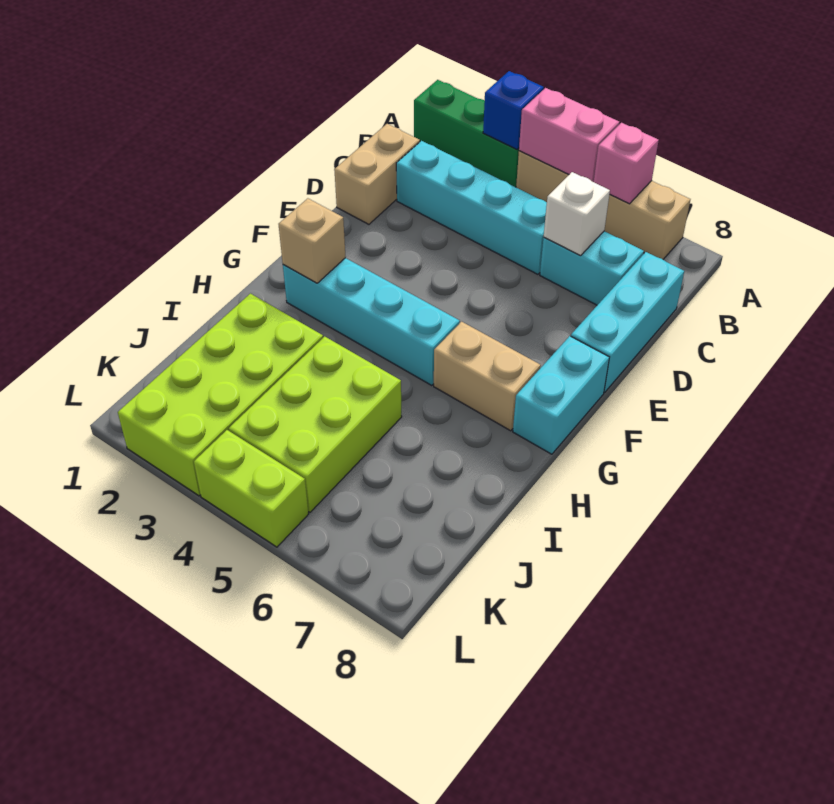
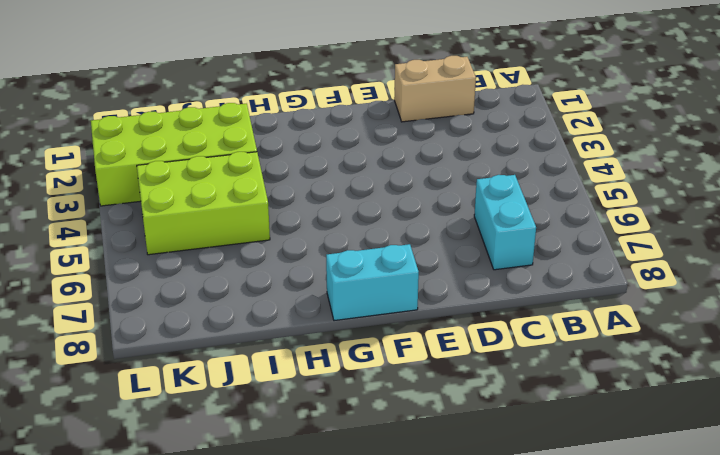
none -> green 1x3 brick [414,80,519,187]
none -> tan 1x4 brick [516,151,690,259]
none -> cyan 1x4 brick [396,141,547,274]

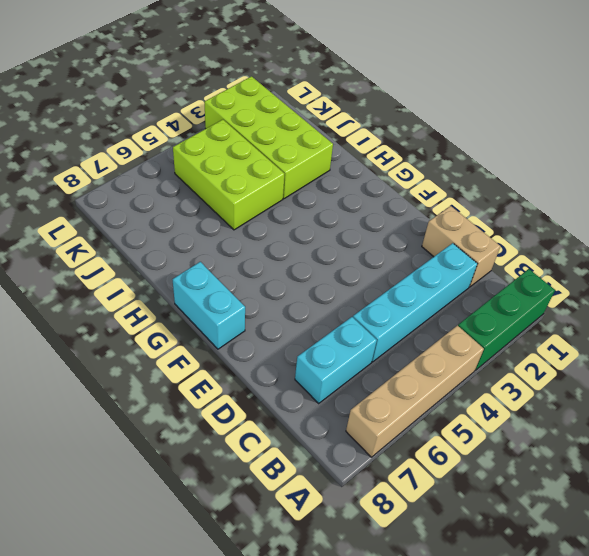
none -> cyan 1x3 brick [571,252,684,393]
none -> cyan 1x4 brick [283,258,460,385]
none -> tan 1x2 brick [434,322,541,431]

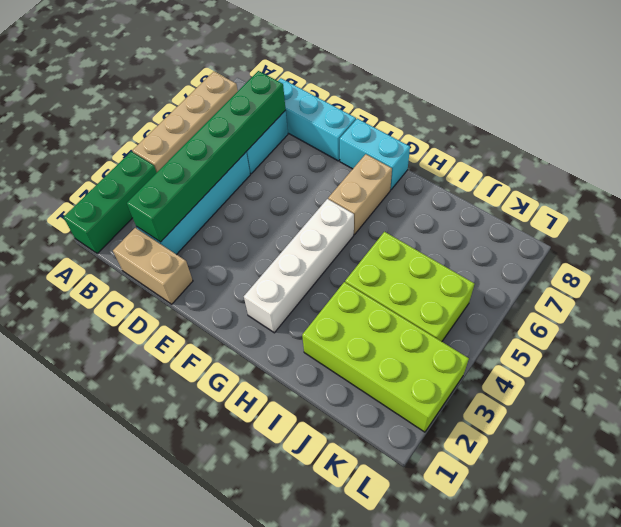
green 1x6 brick [127,71,286,242] -> white 1x1 brick [544,172,610,256]
white 1x4 brick [244,199,354,333] -> cyan 1x4 brick [283,258,460,385]
none -> lime 1x2 brick [194,430,309,547]
none -> blue 1x1 brick [483,71,544,150]
none -> pink 1x2 brick [519,88,619,182]

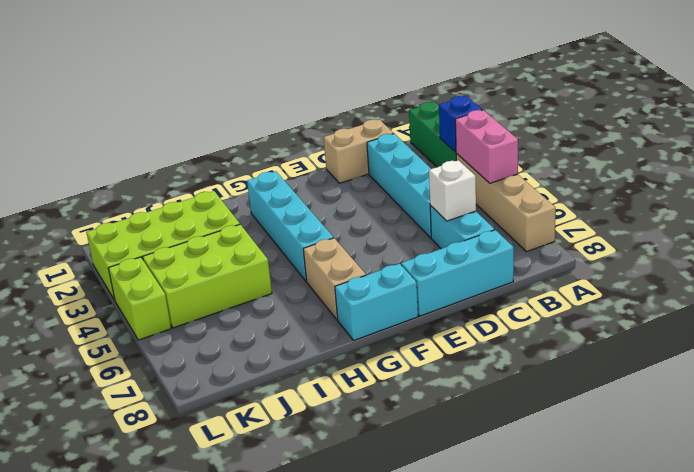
none -> pink 1x1 brick [594,123,659,204]
none -> tan 1x1 brick [279,198,346,283]

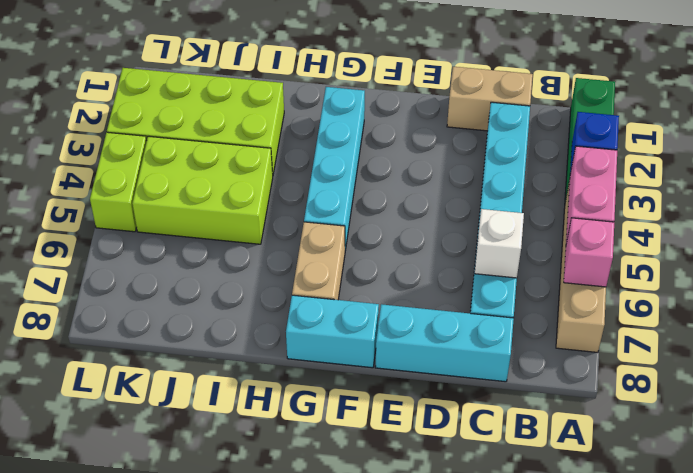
none -> tan 1x1 brick [279,198,346,283]

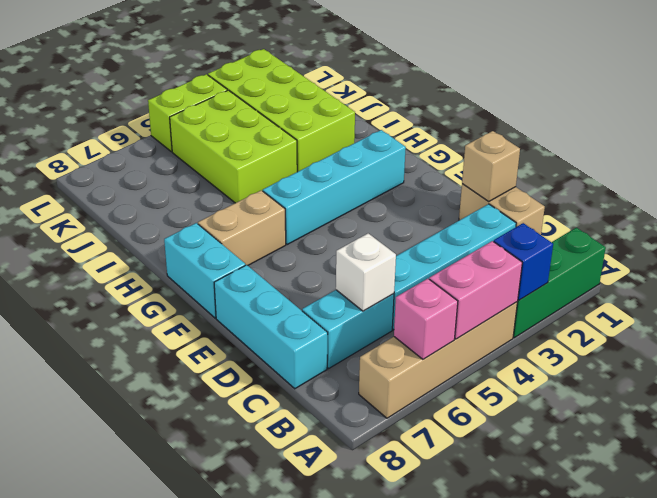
tan 1x1 brick [462,131,520,202] -> tan 1x1 brick moved to [279,198,346,283]

